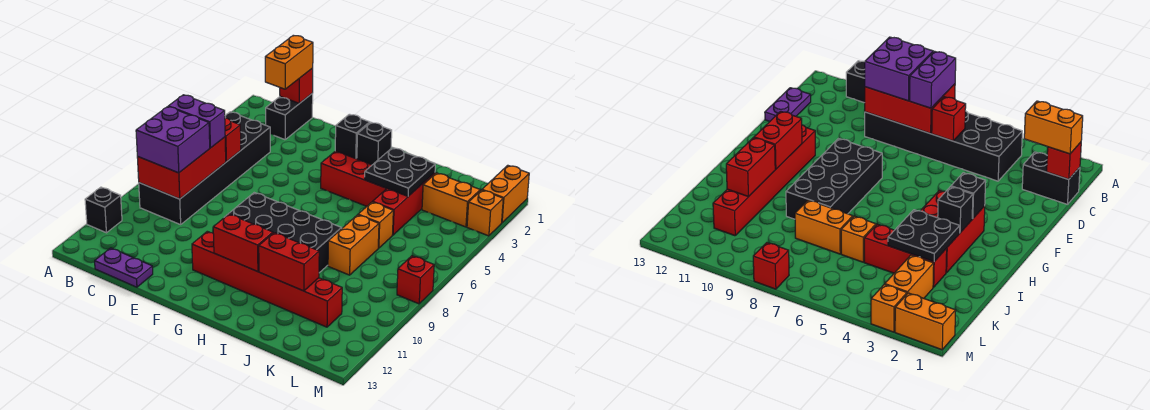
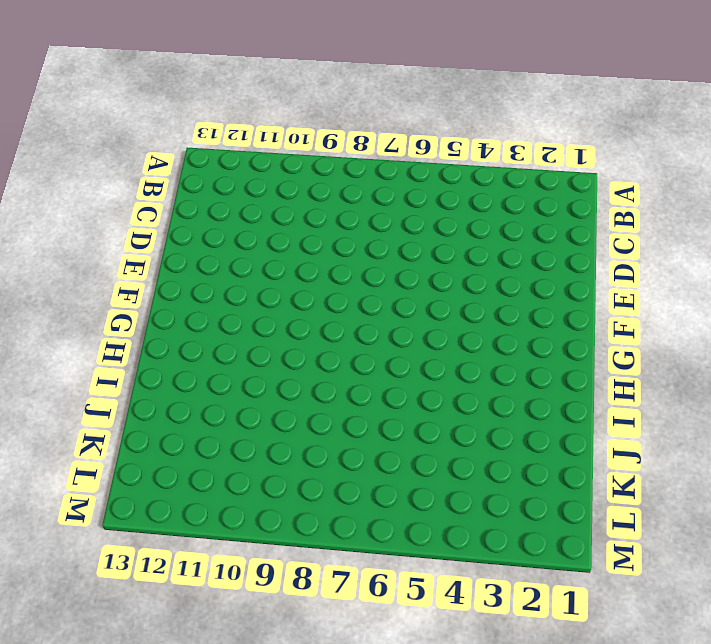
none -> black 1x1 brick [85,187,122,233]
none -> black 2x6 brick [139,112,270,225]
none -> black 1x2 brick [266,94,313,140]

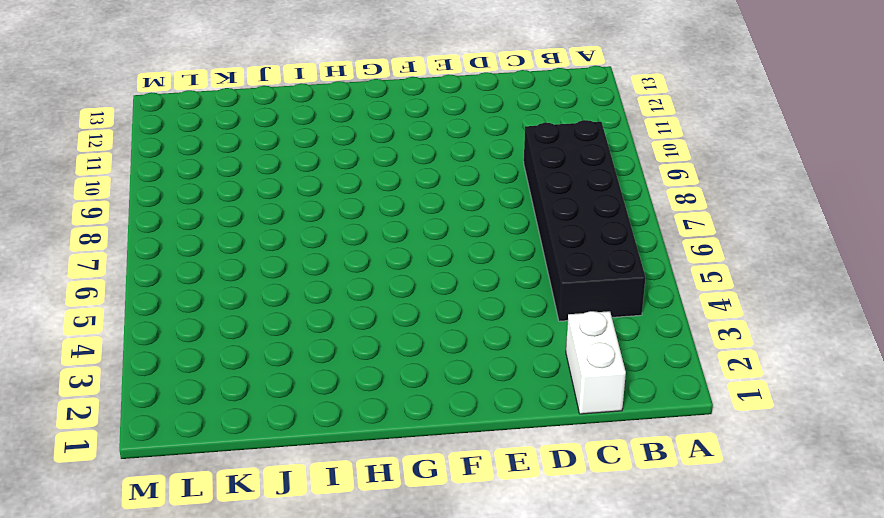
white 1x2 brick [566,311,626,414] -> black 1x2 brick [266,94,313,140]
none -> black 1x1 brick [85,187,122,233]
none -> purple 1x2 plate [95,248,153,287]
none -> black 2x4 brick [225,193,342,273]

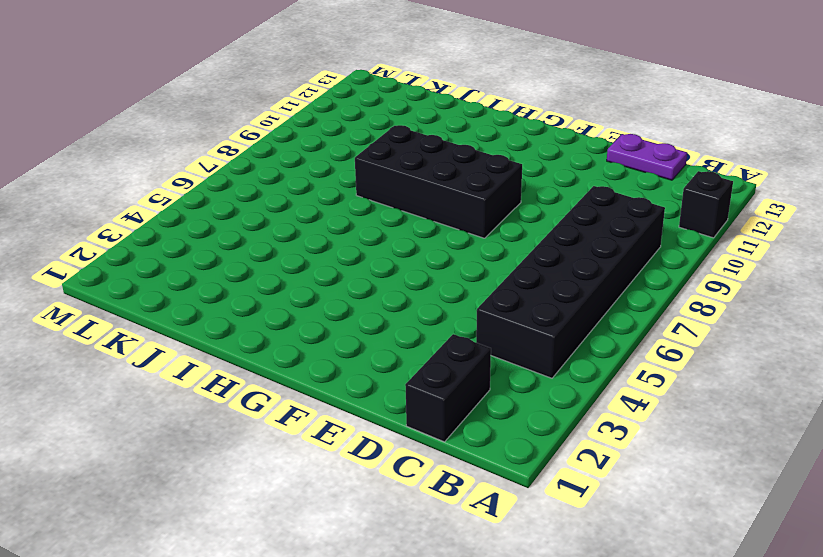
none -> red 1x6 brick [192,231,342,327]
none -> red 2x3 brick [321,151,387,206]
none -> red 1x3 brick [373,173,435,235]

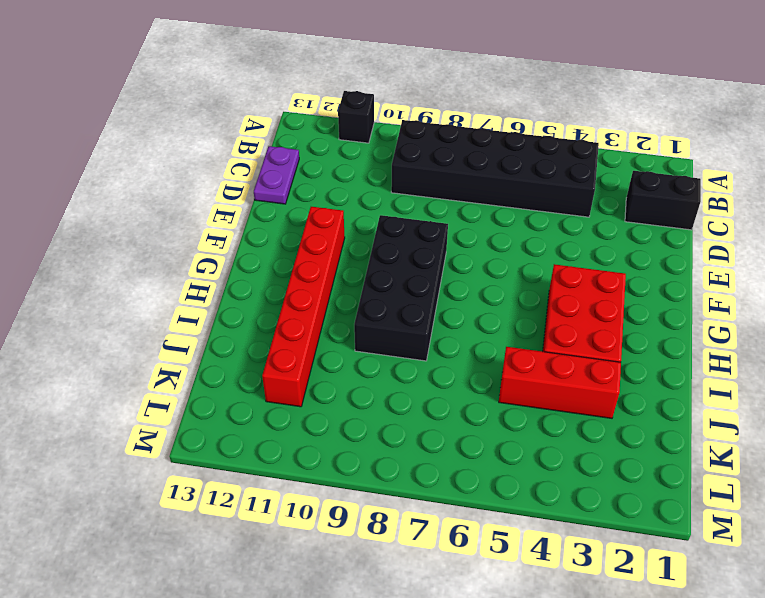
none -> orange 1x1 brick [358,202,393,248]
none -> orange 1x2 brick [328,215,379,275]
none -> orange 1x2 brick [422,173,480,227]

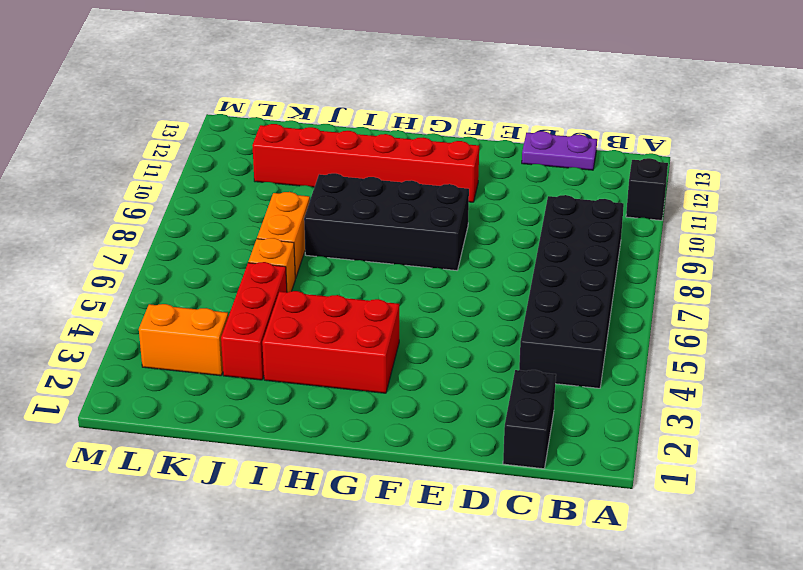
none -> orange 1x2 brick [482,165,529,223]
none -> orange 1x1 brick [467,190,503,236]
none -> red 1x1 brick [397,256,434,304]

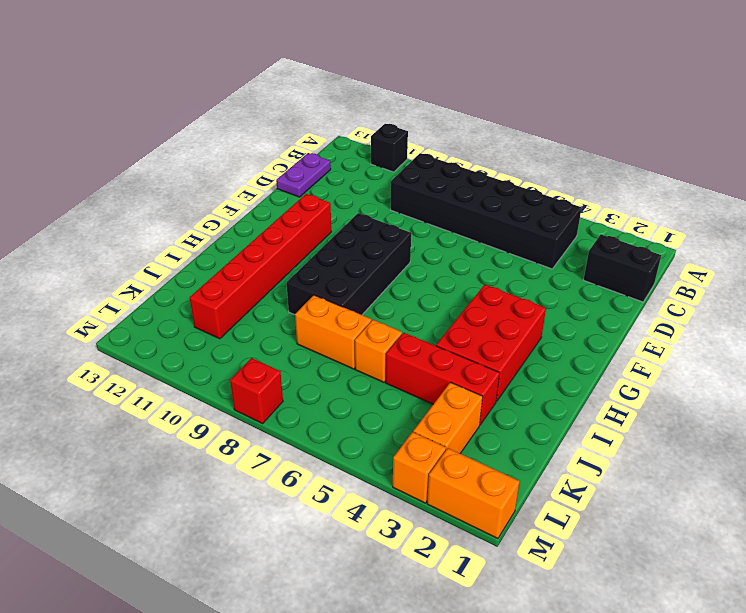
none -> red 2x3 brick [137,137,226,199]
none -> red 1x1 brick [280,68,313,103]
none -> red 1x1 brick [225,118,241,162]

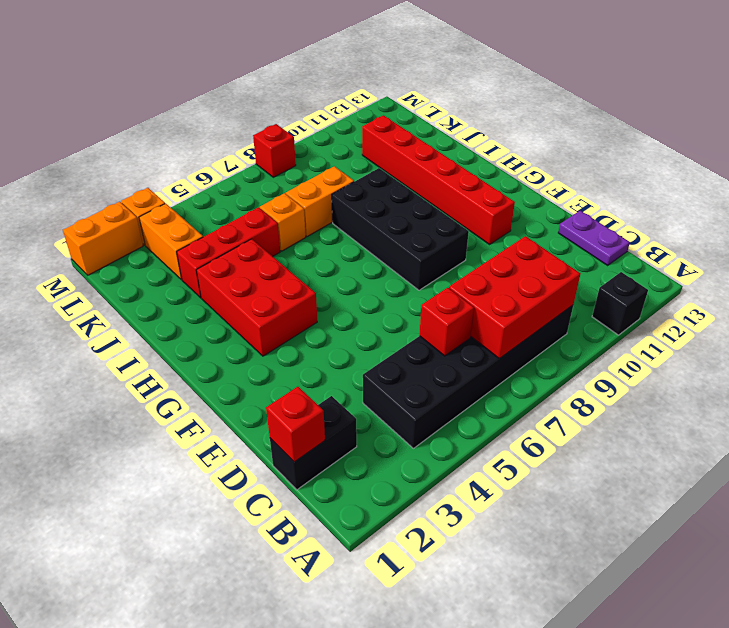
none -> black 1x1 brick [335,114,370,159]
none -> red 1x2 brick [213,214,273,272]
none -> black 1x1 brick [357,122,392,165]

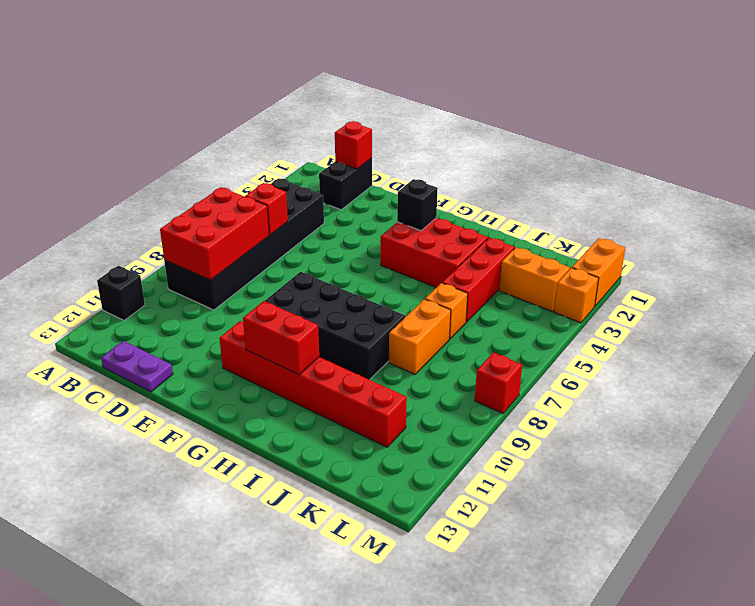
none -> black 1x1 brick [357,122,392,165]
none -> black 2x2 plate [365,148,435,196]
none -> red 1x2 brick [259,233,319,291]

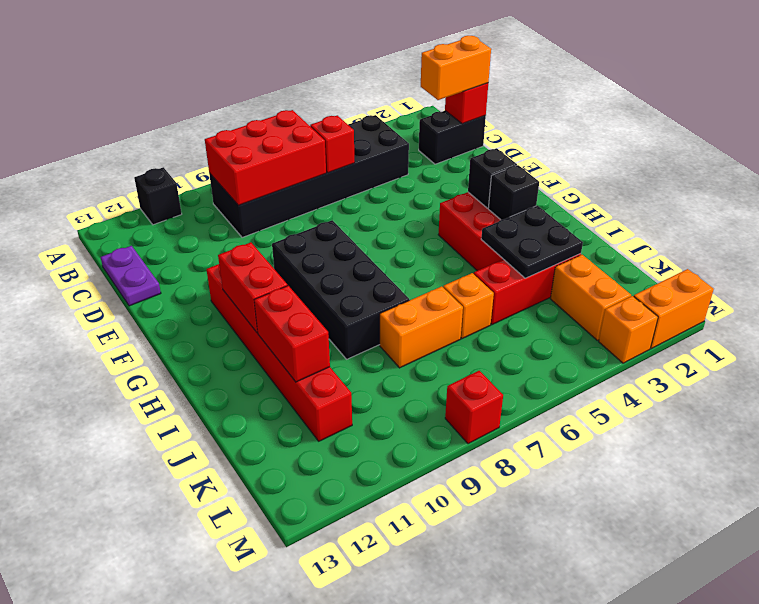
none -> purple 1x2 brick [168,95,225,148]
none -> purple 2x2 brick [136,107,210,173]

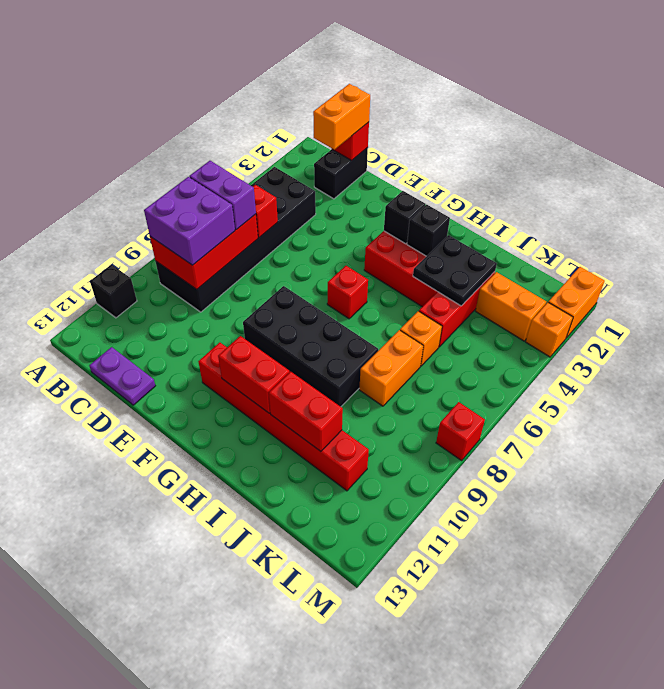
red 1x1 brick [327,266,368,319] -> none

